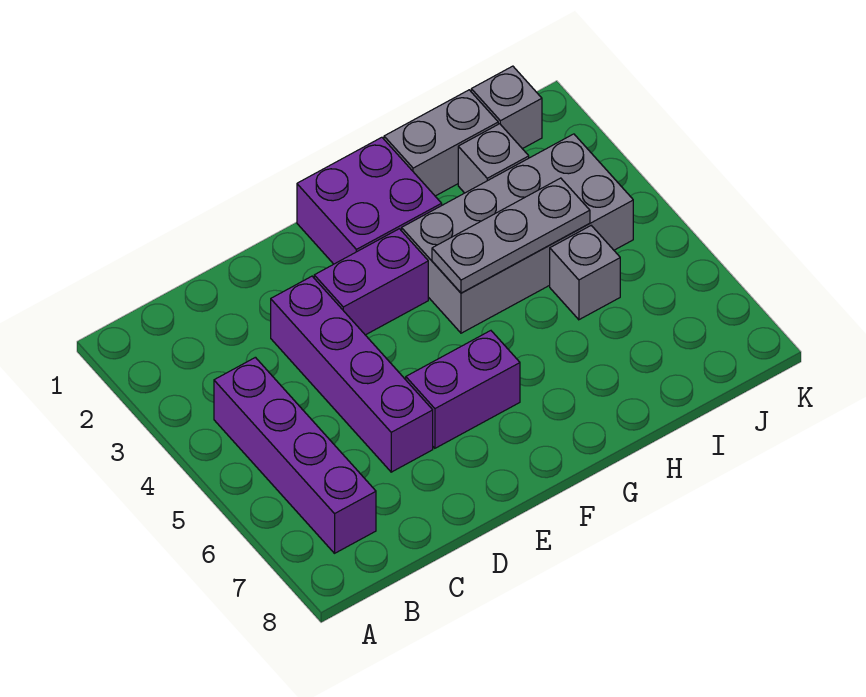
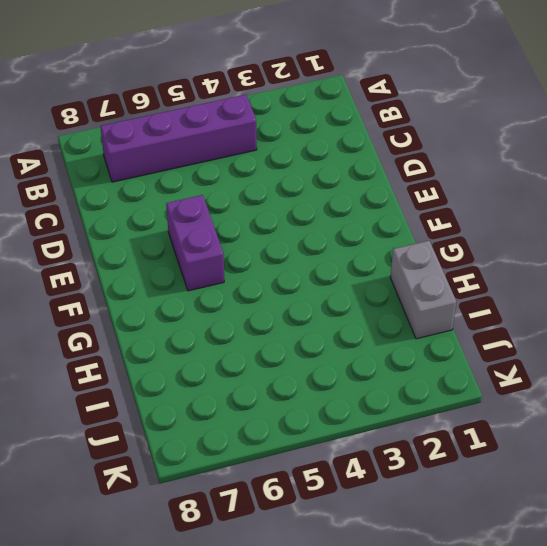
none -> purple 1x4 brick [271,276,433,472]
none -> purple 1x2 brick [314,229,428,335]

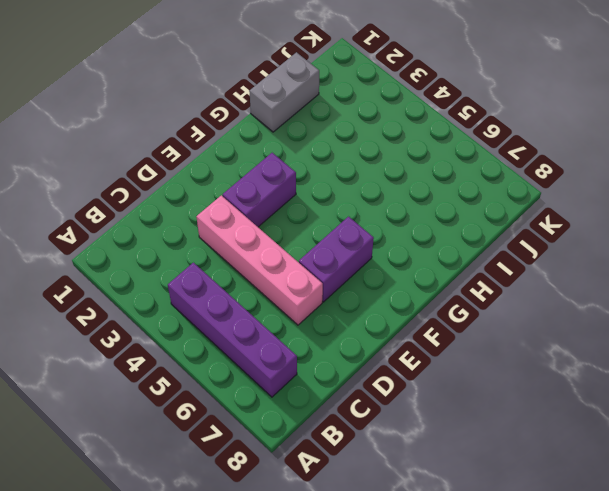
pink 1x4 brick [196,195,323,325] -> purple 1x4 brick [271,276,433,472]
none -> purple 2x2 brick [297,137,442,264]
none -> grey 2x4 brick [402,134,633,333]

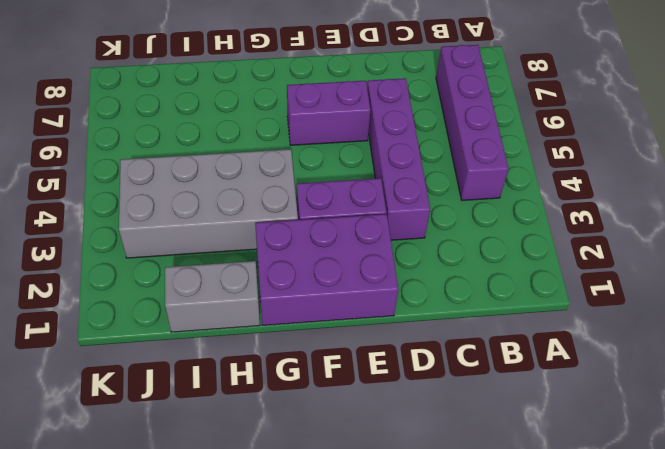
purple 2x3 brick [255,214,398,325] -> purple 2x2 brick [297,137,442,264]
none -> grey 1x1 brick [458,124,529,193]
none -> grey 1x1 brick [550,226,620,320]

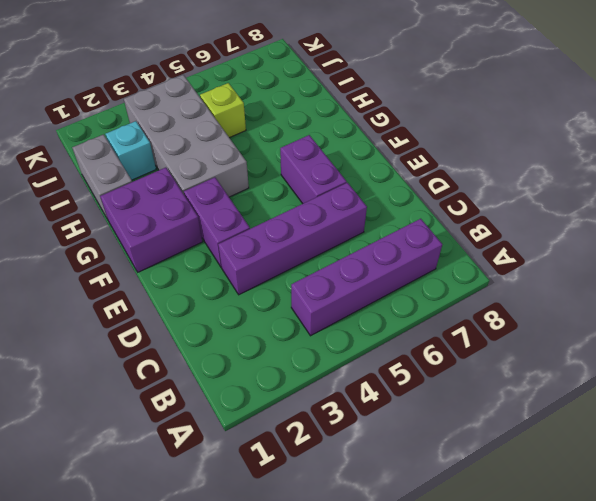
cyan 1x1 brick [106,121,156,180] -> grey 1x1 brick [458,124,529,193]
lime 1x1 brick [200,83,246,138] -> grey 1x1 brick [550,226,620,320]
none -> grey 1x1 brick [471,66,542,149]
none -> grey 1x3 plate [432,178,590,293]

